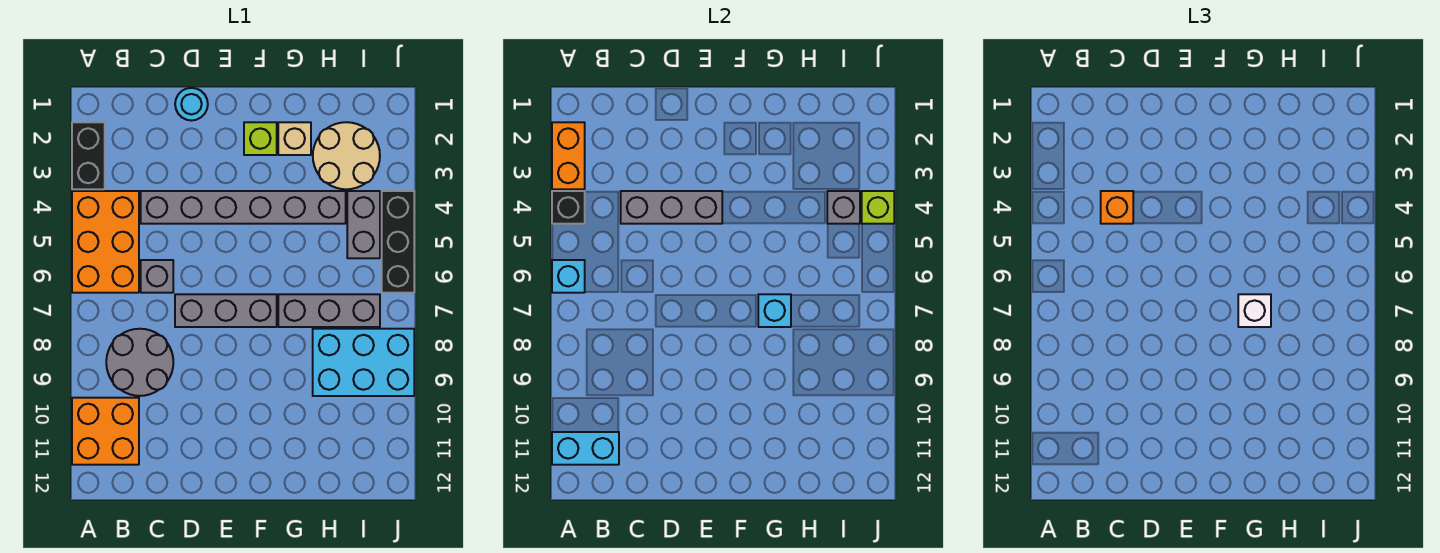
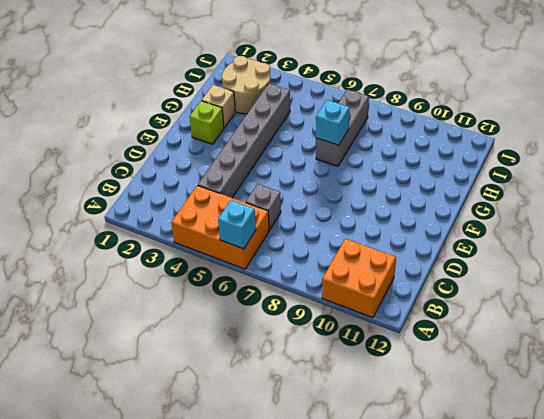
none -> black 1x2 brick [72,122,105,189]
none -> grey 2x2 round brick [106,329,173,396]
none -> cyan 1x1 round brick [175,88,208,121]

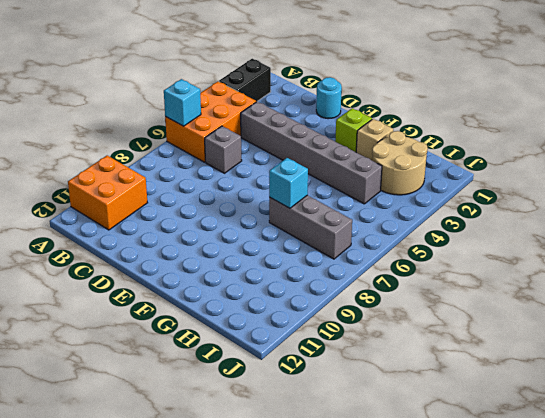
none -> grey 2x2 round brick [106,329,173,396]
none -> grey 1x3 brick [175,294,277,327]
none -> cyan 2x3 brick [313,329,414,396]

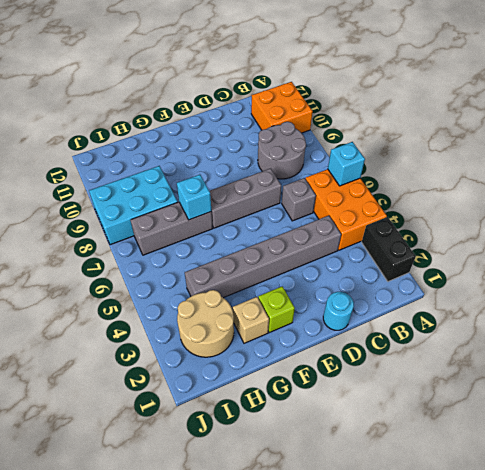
none -> grey 1x2 brick [347,191,380,258]
none -> black 1x3 brick [382,191,414,293]
none -> orange 1x2 brick [552,122,585,189]

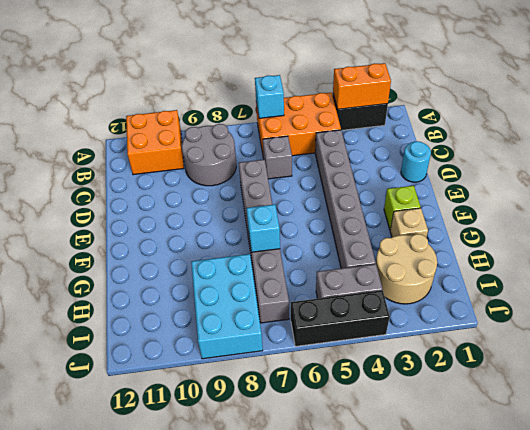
none -> black 1x1 brick [552,191,585,224]
none -> cyan 1x2 brick [552,432,619,465]
none -> grey 1x3 brick [621,191,722,224]

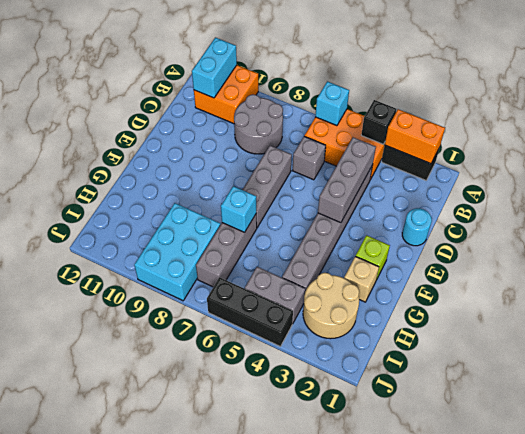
none -> grey 1x1 brick [827,191,860,224]
none -> lime 1x1 brick [862,191,894,224]
none -> orange 1x1 brick [1101,191,1133,224]

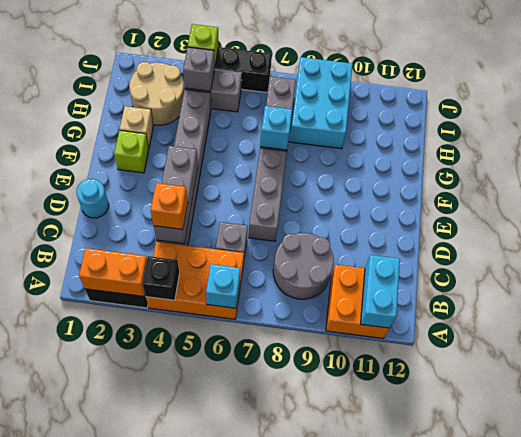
none -> white 1x1 brick [1238,294,1271,327]

